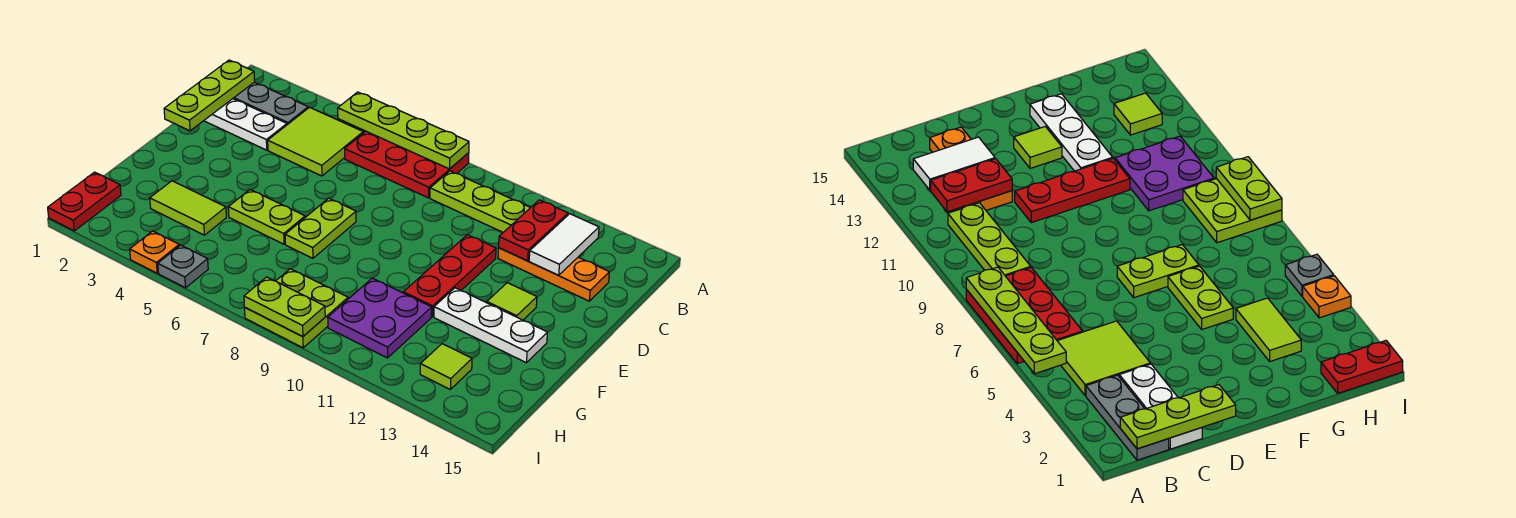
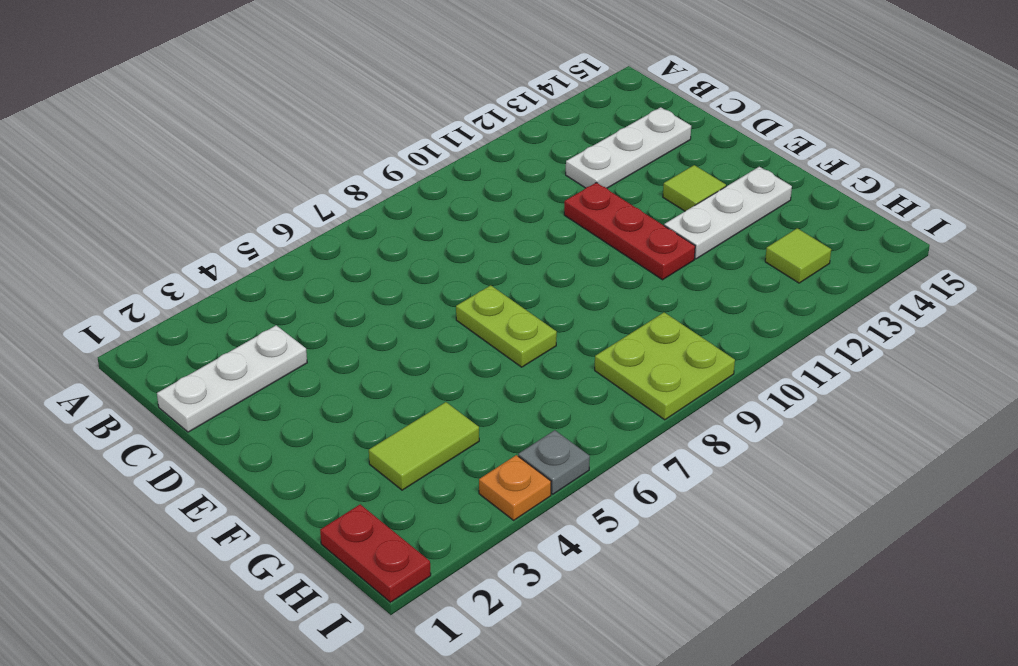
white 1x3 plate [566,107,691,188] -> orange 1x3 plate [498,248,609,301]
none -> red 2x3 plate [345,131,469,198]
none -> grey 1x3 plate [233,82,308,125]
none -> lime 2x2 tile [268,107,363,176]

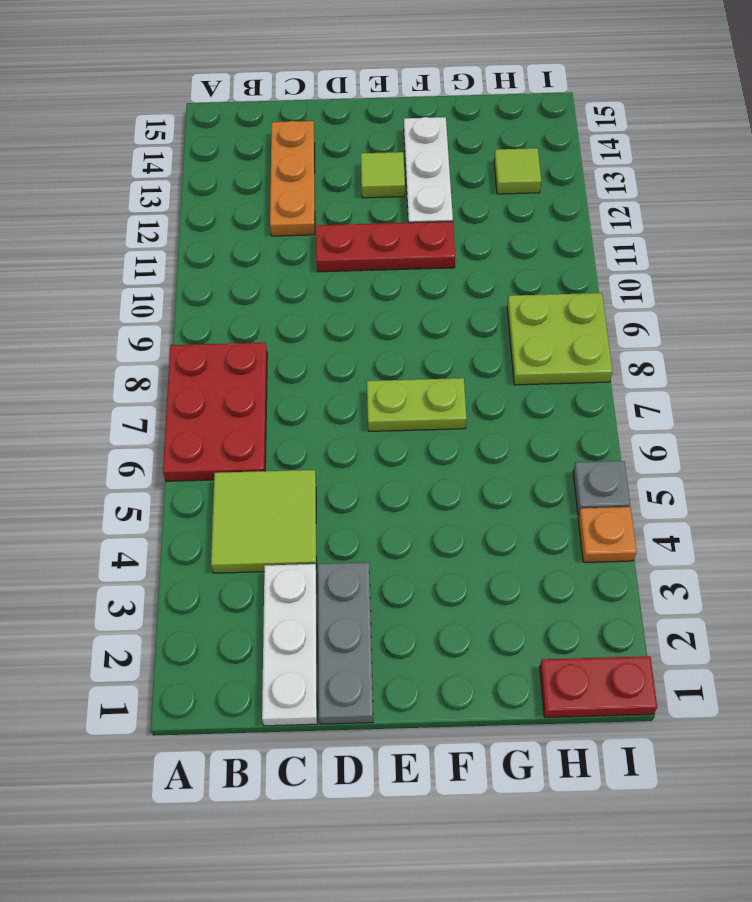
grey 1x3 plate [318,562,373,724] -> grey 1x3 plate moved to [233,82,308,125]
none -> lime 1x3 plate [430,171,531,232]
none -> lime 1x2 plate [228,190,305,244]
none -> lime 1x2 tile [150,181,226,235]

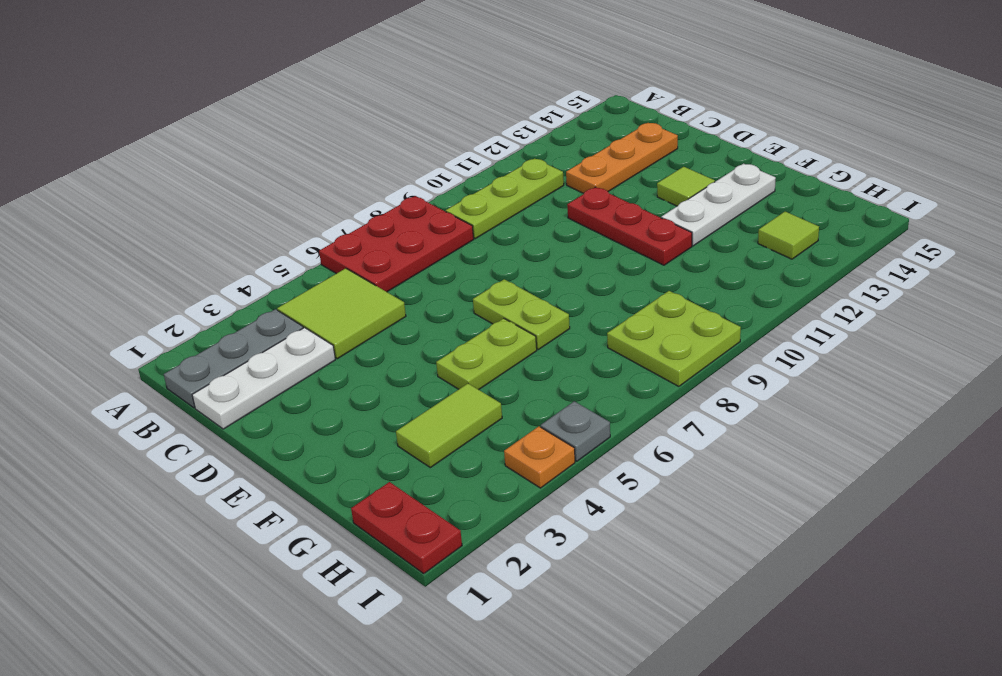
none -> purple 2x2 plate [328,278,432,358]
none -> lime 1x4 plate [338,92,469,169]
none -> lime 1x3 plate [164,60,255,131]

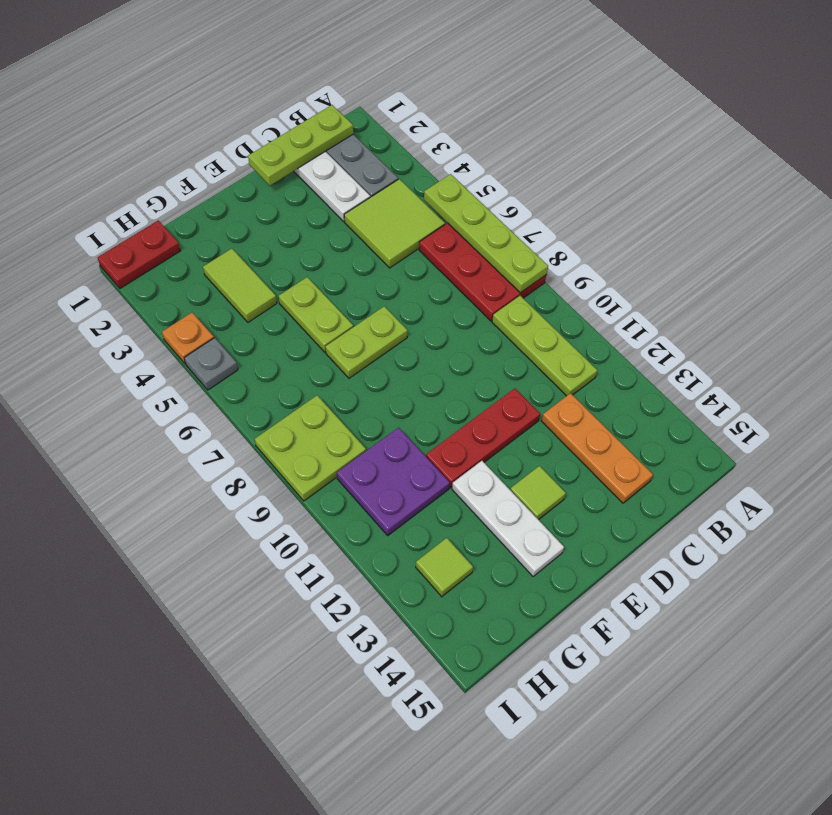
none -> red 1x2 plate [499,200,568,261]
none -> white 1x2 tile [529,214,599,275]
none -> lime 1x2 plate [244,277,325,337]

